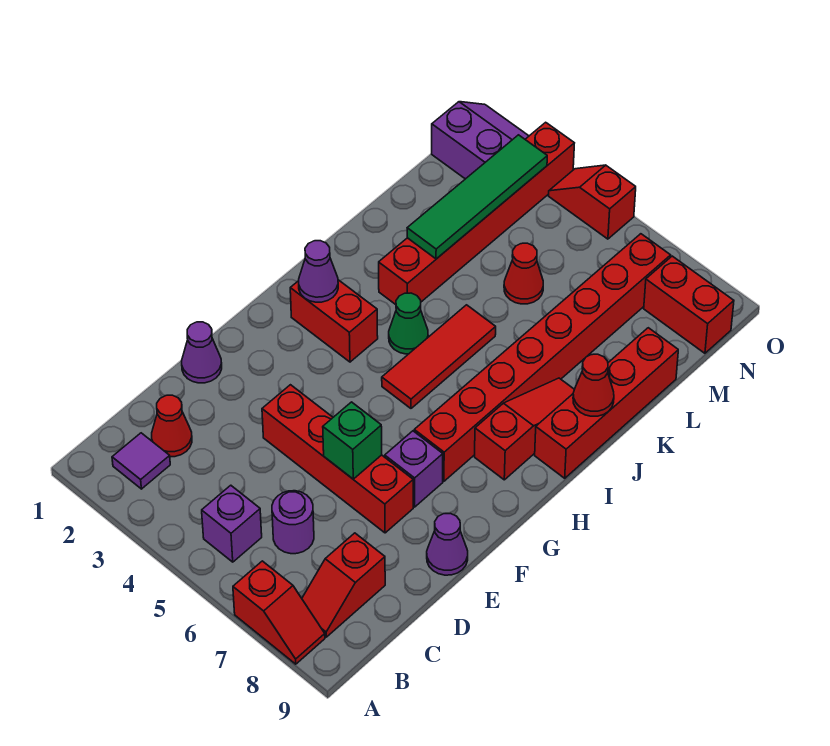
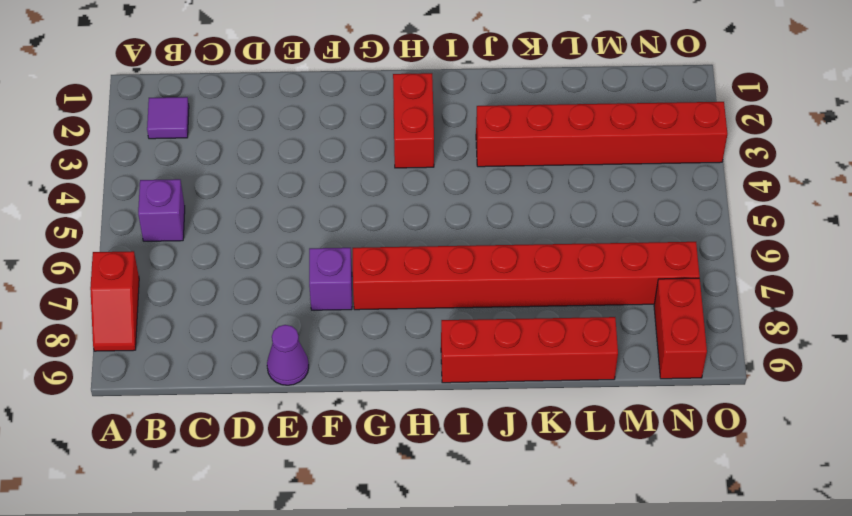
none -> red 1x2 slope [302,533,385,637]
none -> red 1x1 cone [152,395,192,457]
none -> purple 1x1 round brick [272,491,314,554]

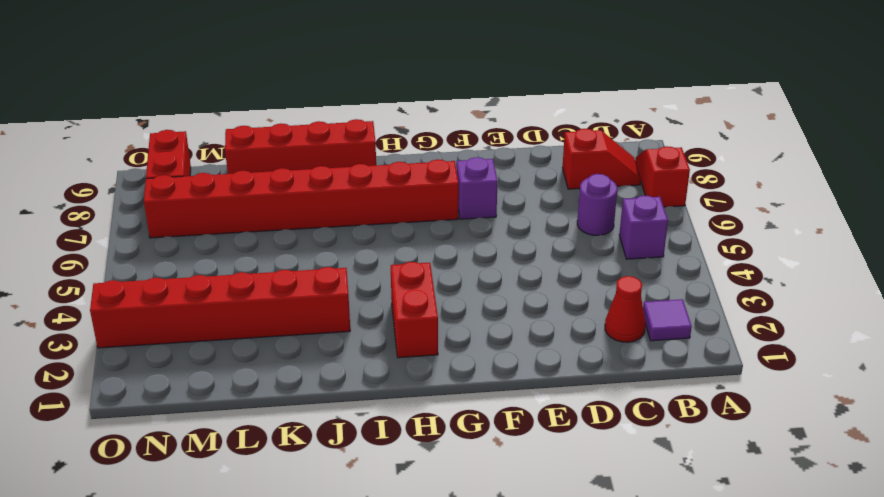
none -> purple 1x1 cone [182,322,222,383]
none -> red 1x4 brick [262,385,413,533]
none -> purple 1x1 cone [427,514,468,575]

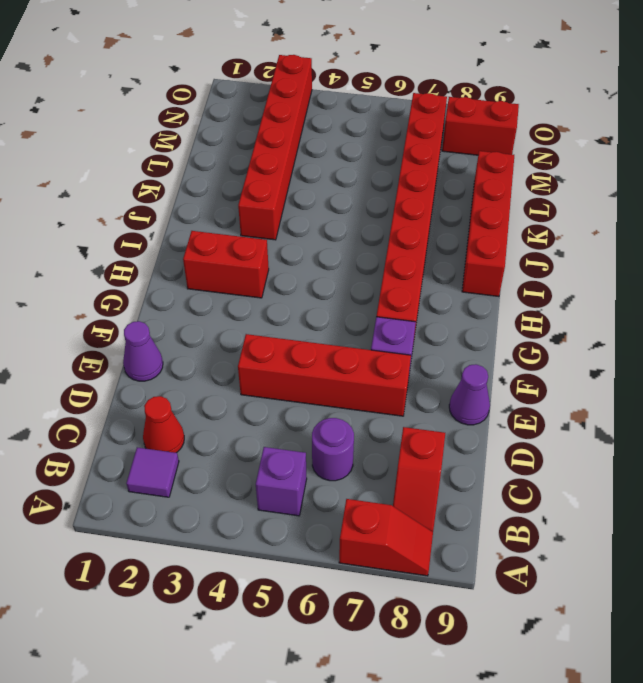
none -> red 1x3 tile [382,305,496,408]
none -> red 1x3 slope [475,378,574,480]
none -> green 1x1 cone [389,293,428,354]

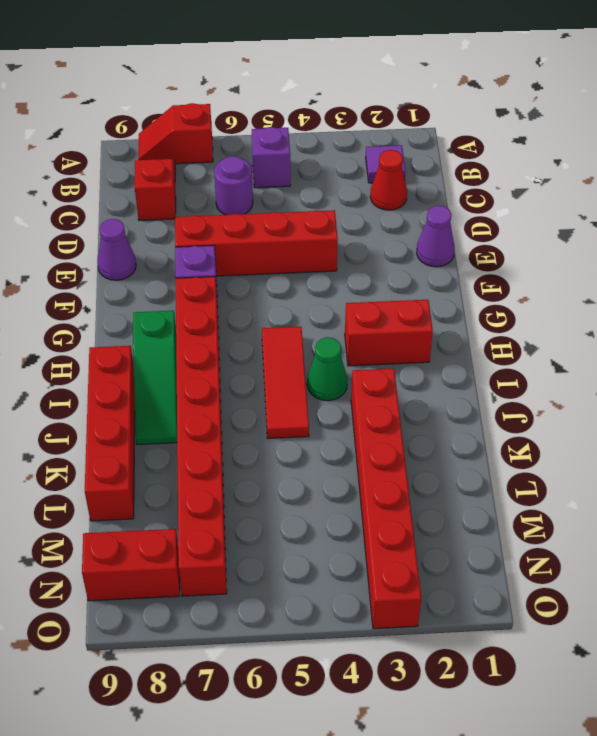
green 1x3 slope [133,311,177,445] -> red 1x3 slope [475,378,574,480]
none -> red 1x1 cone [504,243,543,304]
none -> purple 2x2 slope [432,102,529,179]
none -> red 1x2 slope [549,165,636,239]

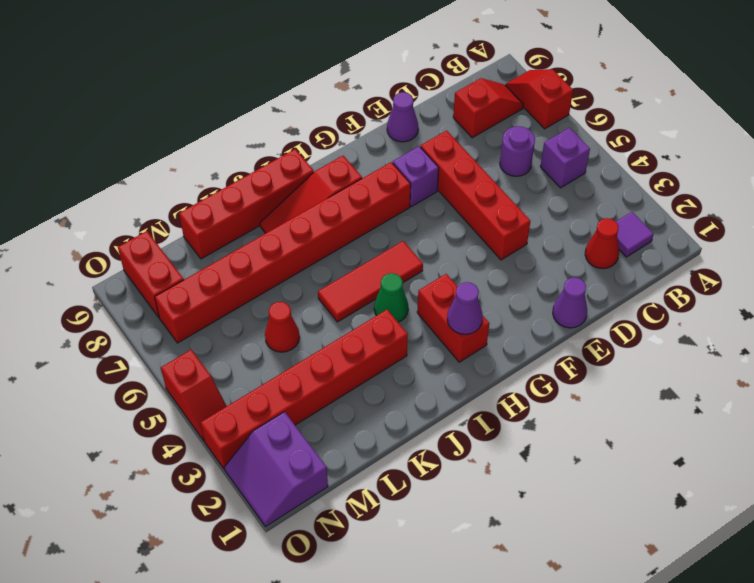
none -> green 1x1 brick [323,402,382,479]
none -> red 1x1 cone [573,354,614,416]
none -> green 1x4 tile [407,135,547,259]

